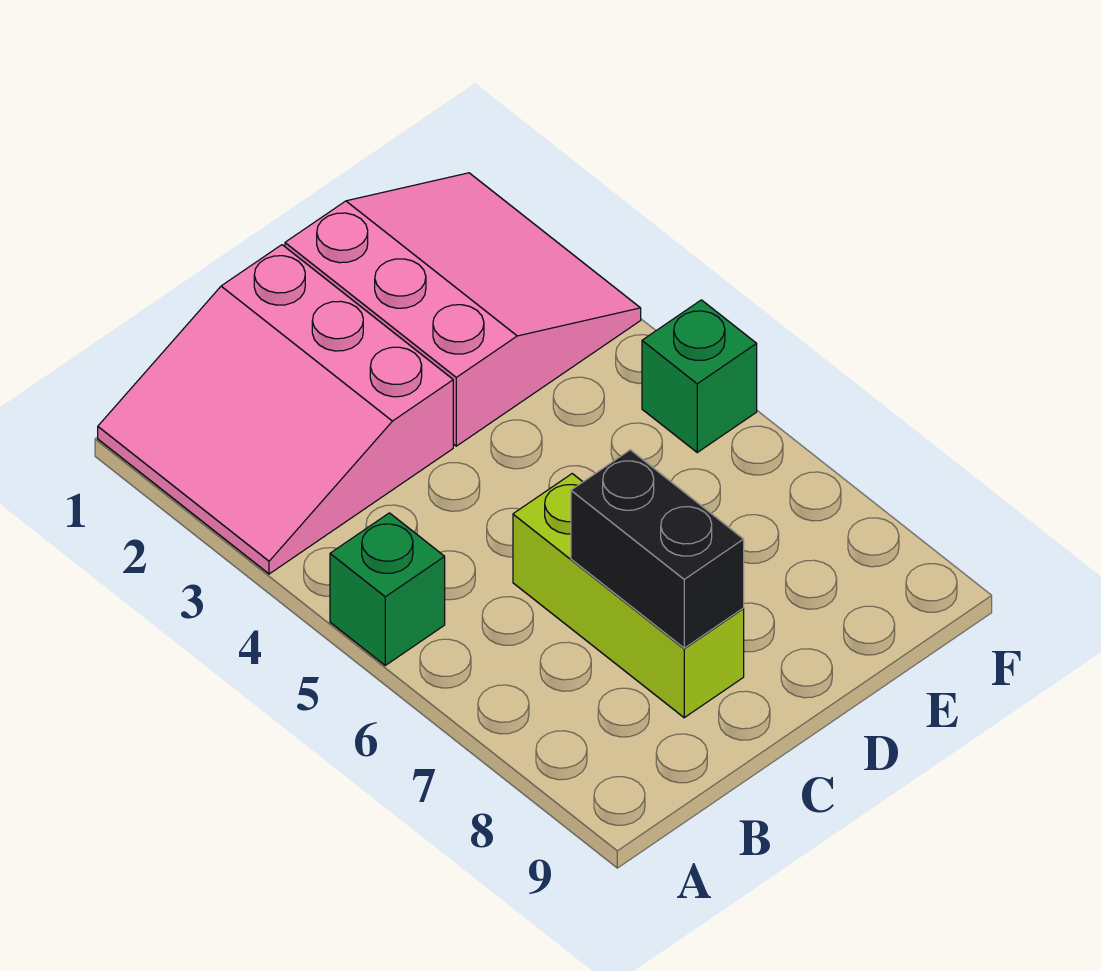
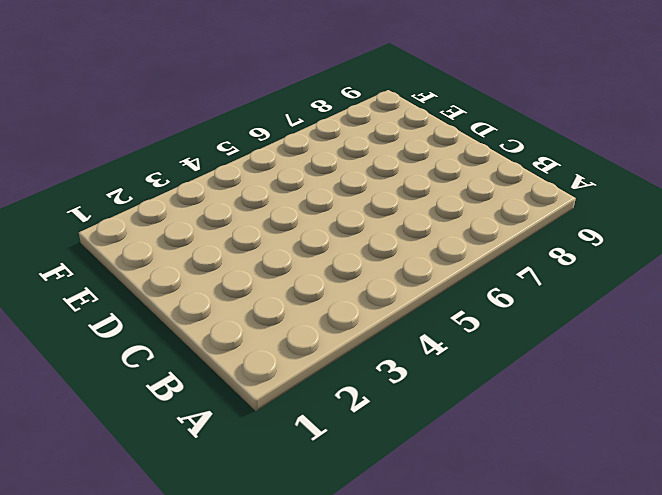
none -> pink 3x3 slope [98,245,453,574]
none -> green 1x1 brick [330,513,445,665]

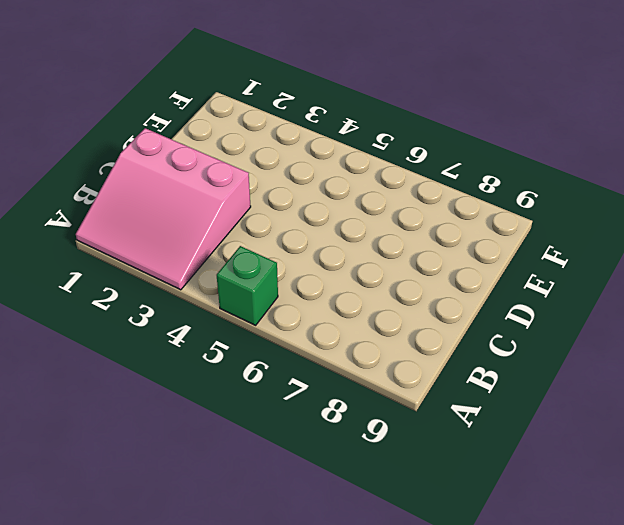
none -> lime 1x3 brick [513,474,744,718]
none -> pink 3x3 slope [285,173,641,446]

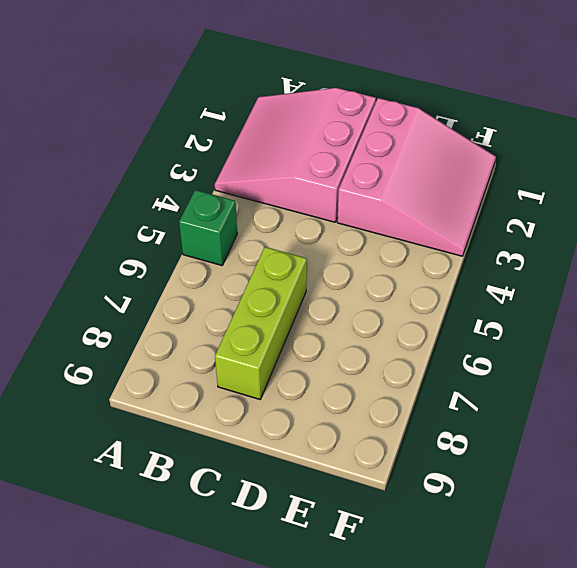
none -> green 1x1 brick [642,300,757,452]
none -> black 1x2 brick [571,450,744,648]

